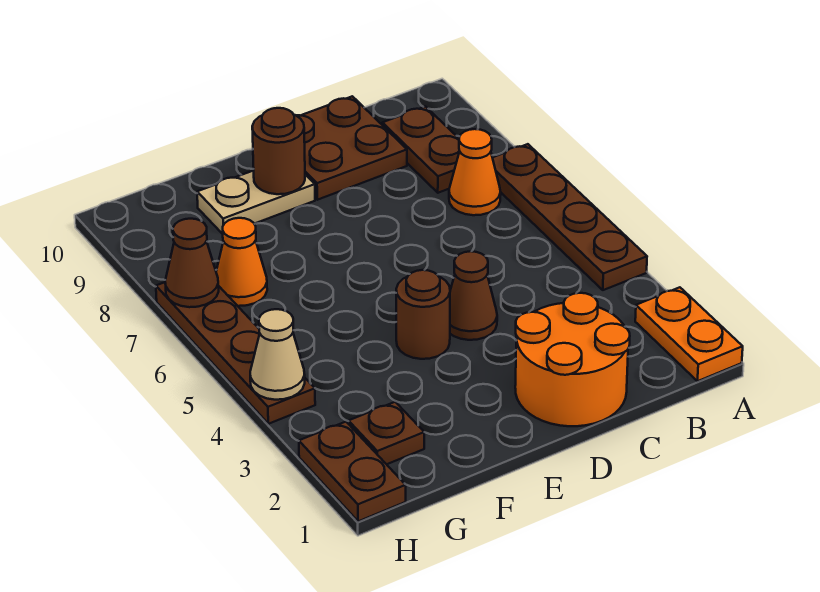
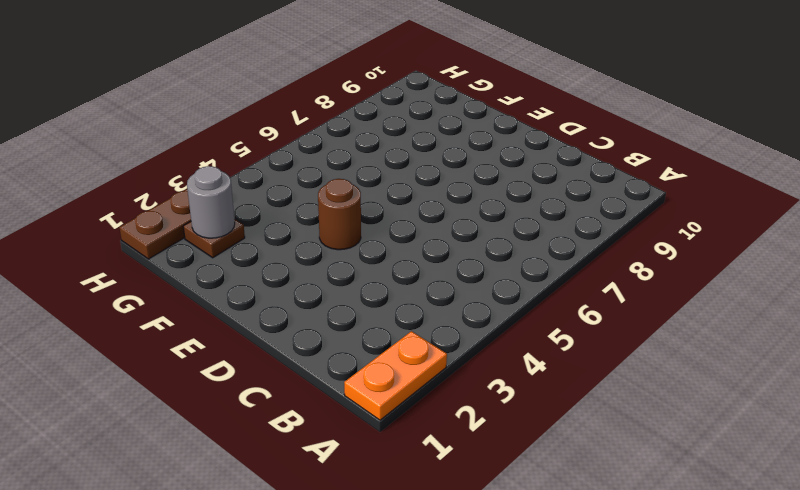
grey 1x1 round brick [187,166,235,238] -> none
none -> brown 1x4 plate [492,144,647,290]
none -> orange 1x1 cone [449,129,501,215]
none -> brown 1x2 plate [382,107,459,193]

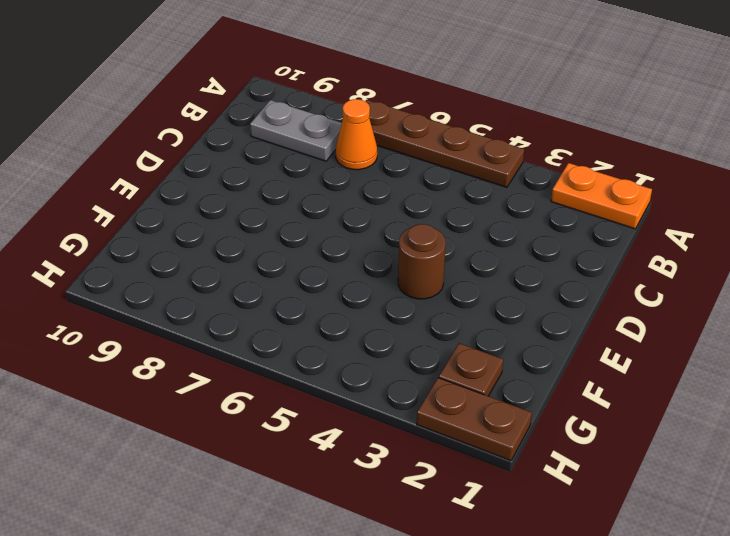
grey 1x2 plate [250,100,342,161] -> brown 1x2 plate [382,107,459,193]
none -> orange 2x2 round brick [515,293,630,426]
none -> brown 2x2 plate [297,96,407,200]
none -> brown 1x1 cone [450,251,497,340]

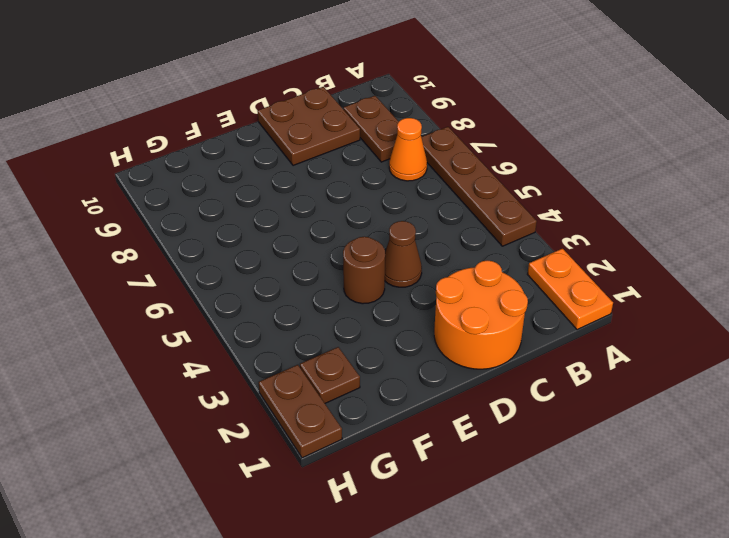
none -> tan 1x2 plate [197,171,315,234]
none -> orange 1x1 cone [216,218,267,306]
none -> brown 1x4 plate [156,282,315,424]

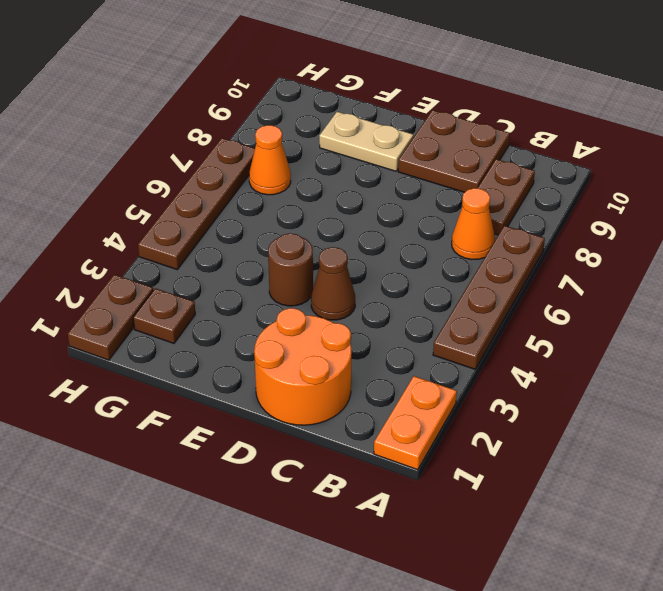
none -> brown 1x1 round brick [252,108,305,194]
none -> tan 1x1 cone [250,309,305,400]
none -> brown 1x1 cone [165,219,219,307]

